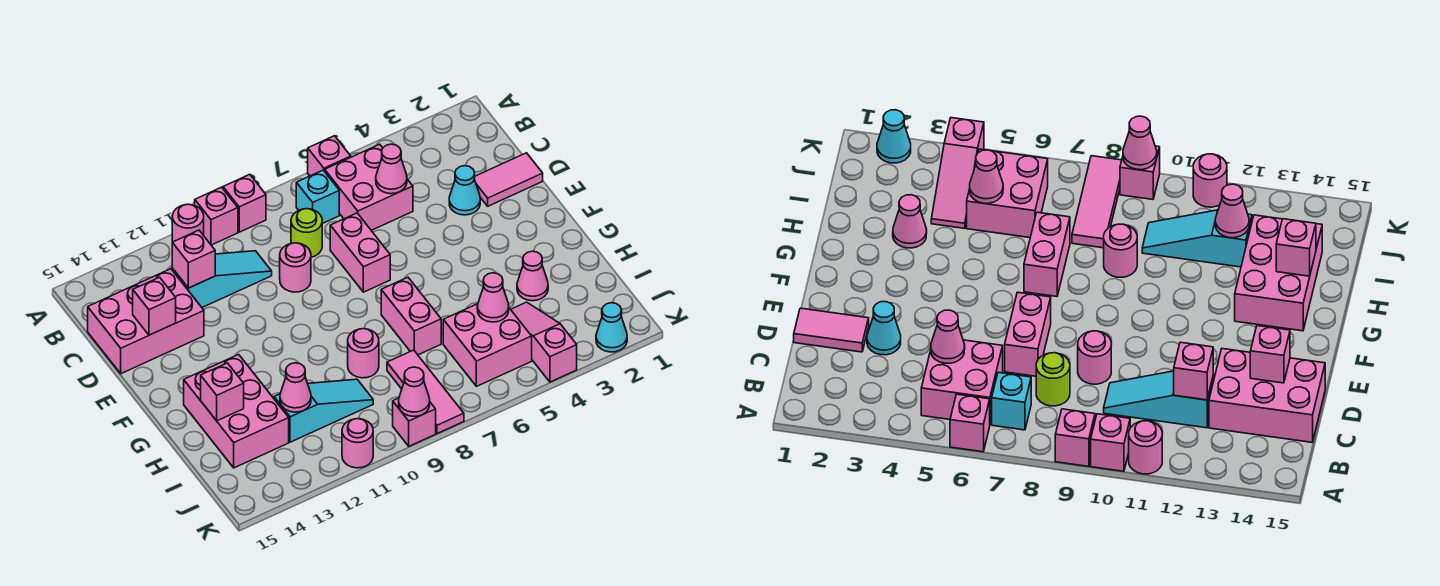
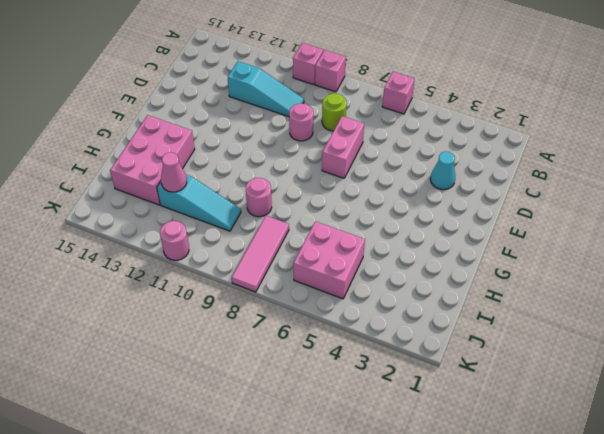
none -> pink 1x1 round brick [172,204,204,242]
none -> pink 2x2 brick [325,144,413,230]
none -> cyan 1x1 brick [296,170,339,224]
none -> pink 2x3 brick [88,269,204,374]

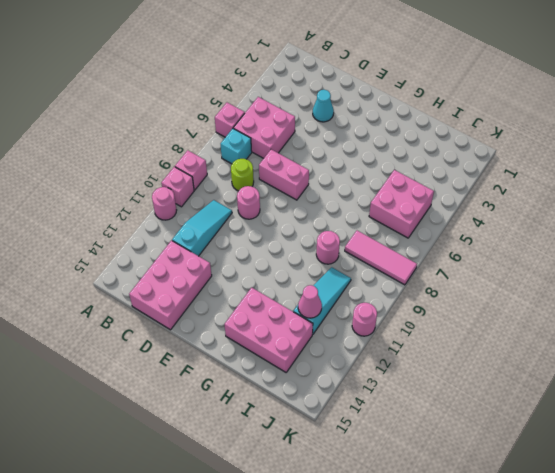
none -> pink 1x2 tile [474,153,543,206]
none -> pink 1x2 brick [381,277,441,355]
none -> pink 1x1 cone [517,251,548,301]
none -> pink 1x3 slope [511,302,577,382]

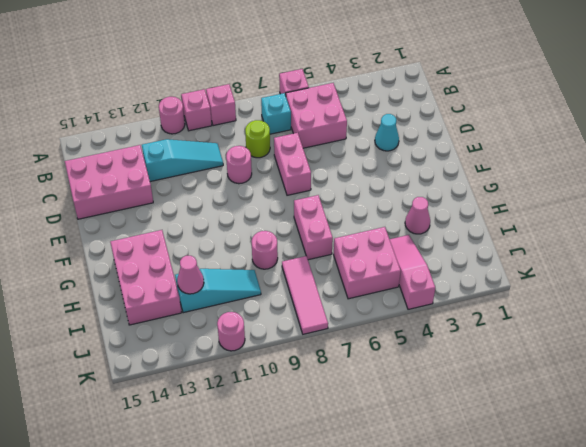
none -> pink 1x2 tile [474,153,543,206]
none -> cyan 1x1 cone [596,303,627,352]
none -> pink 1x1 brick [393,398,436,446]
none -> pink 1x1 cone [376,144,407,194]

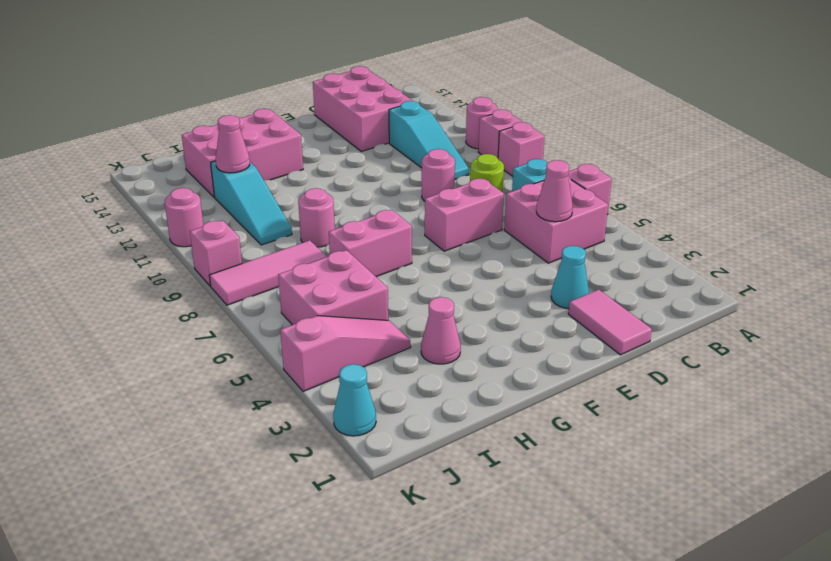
none -> pink 1x1 brick [172,230,215,288]
none -> pink 1x1 brick [133,277,176,335]
none -> pink 1x1 brick [201,363,244,421]
none -> pink 1x1 cone [477,273,509,322]

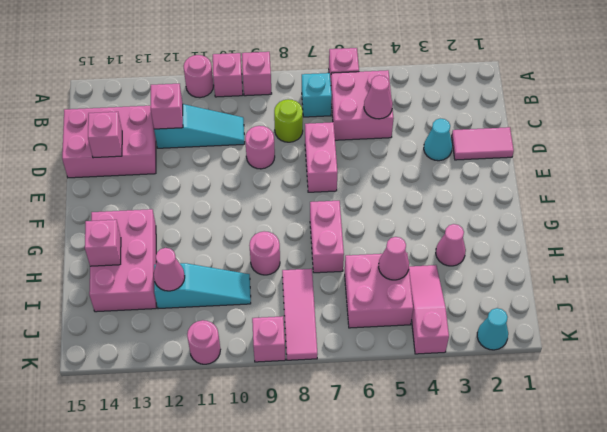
none -> pink 1x1 cone [399,367,430,416]

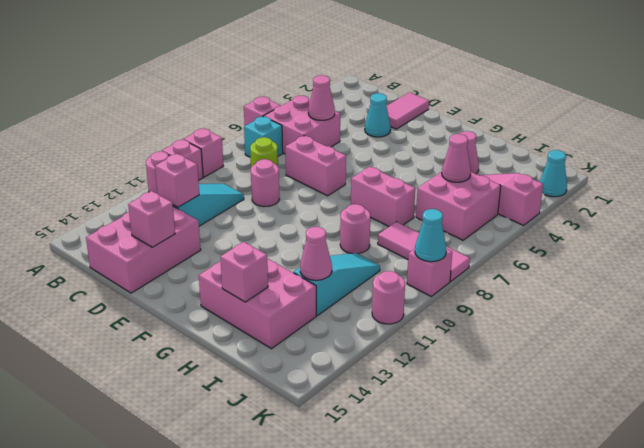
cyan 1x1 cone [415,209,446,262] -> pink 1x1 cone [399,367,430,416]

